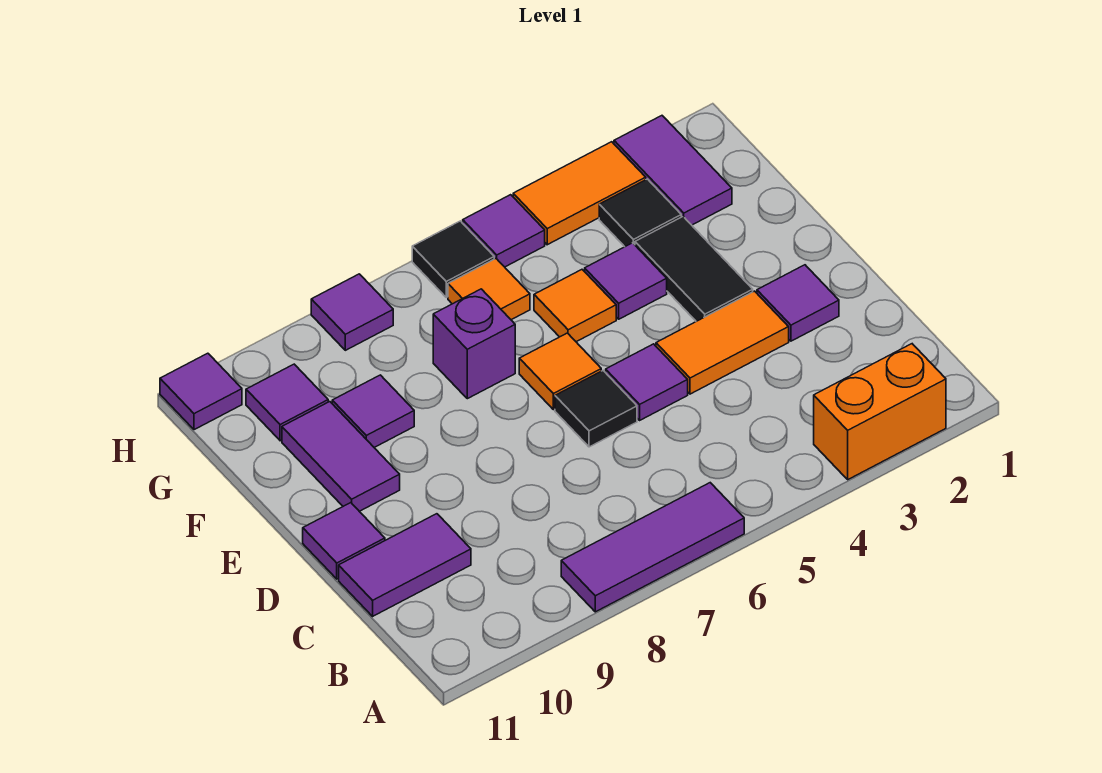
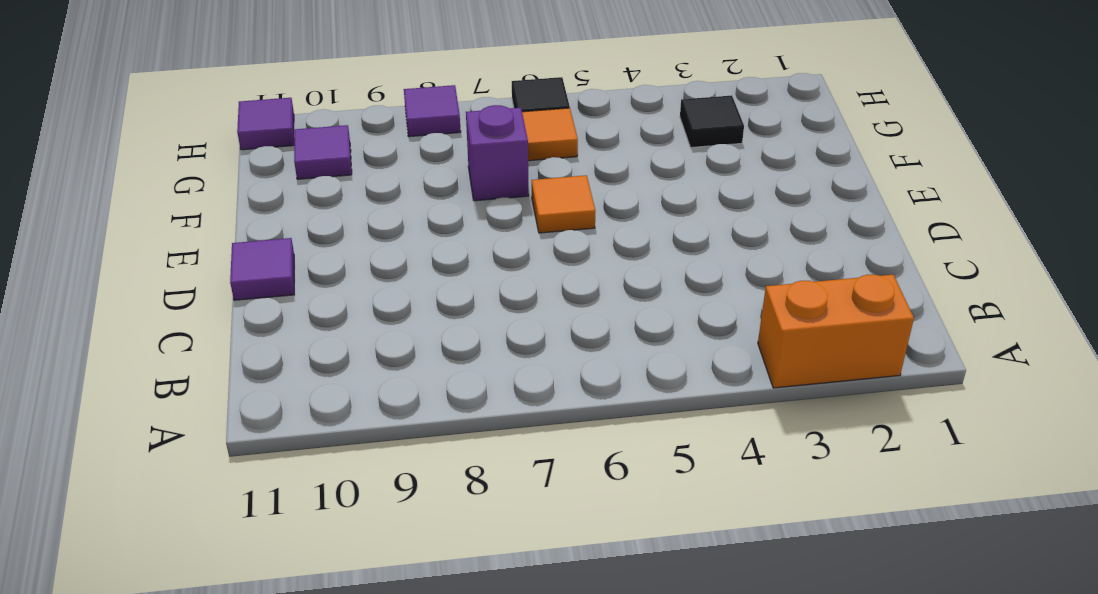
none -> purple 1x3 tile [561,483,744,612]
none -> purple 1x2 tile [339,514,471,616]
none -> purple 1x1 tile [757,265,839,341]

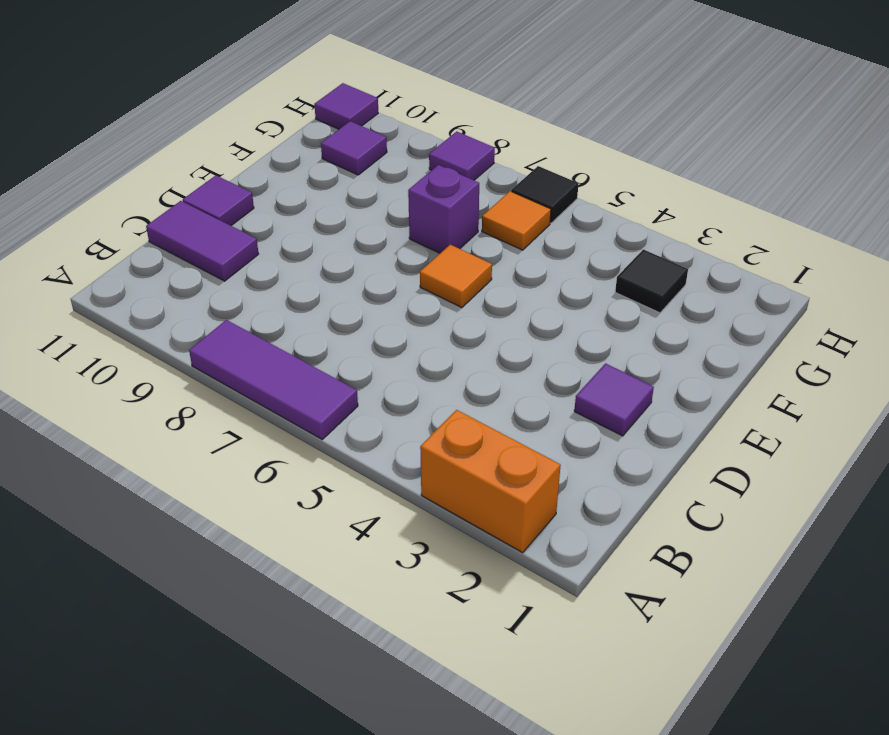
none -> orange 1x2 tile [656,291,789,394]
none -> purple 1x1 tile [606,344,688,420]
none -> black 1x1 tile [555,371,637,447]

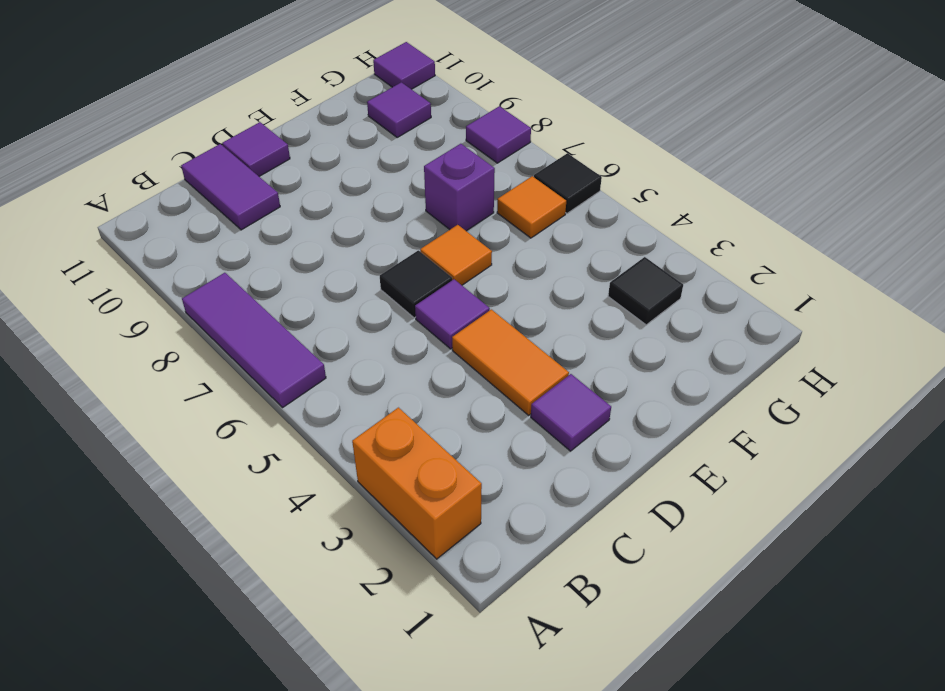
none -> black 1x2 tile [635,217,753,321]
none -> purple 1x2 tile [282,402,400,511]
none -> purple 1x1 tile [585,243,667,319]

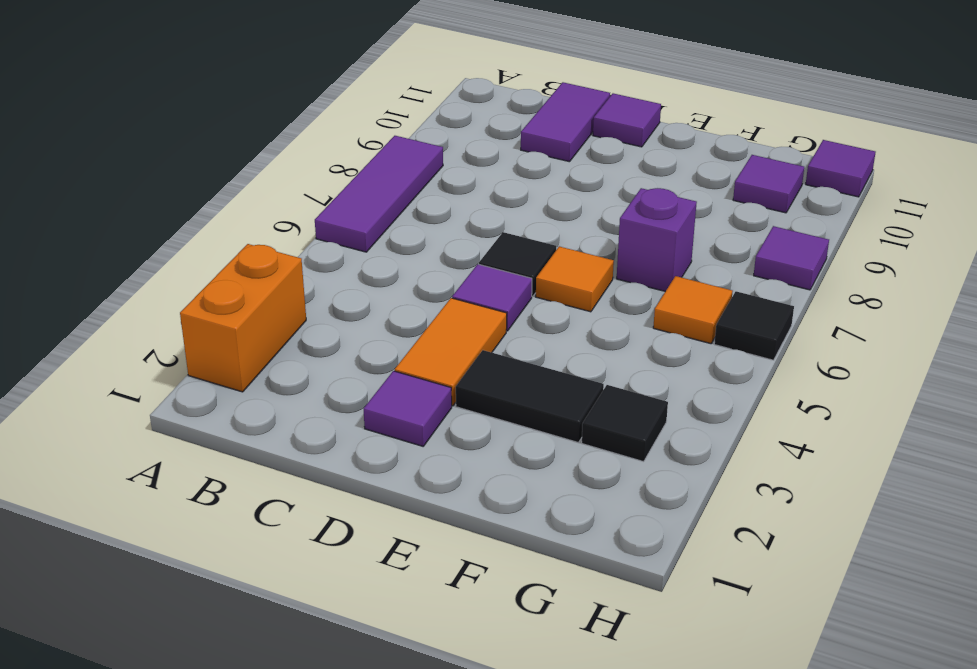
none -> purple 1x2 tile [282,402,400,511]
none -> purple 1x1 tile [585,243,667,319]
none -> orange 1x1 tile [534,270,616,342]

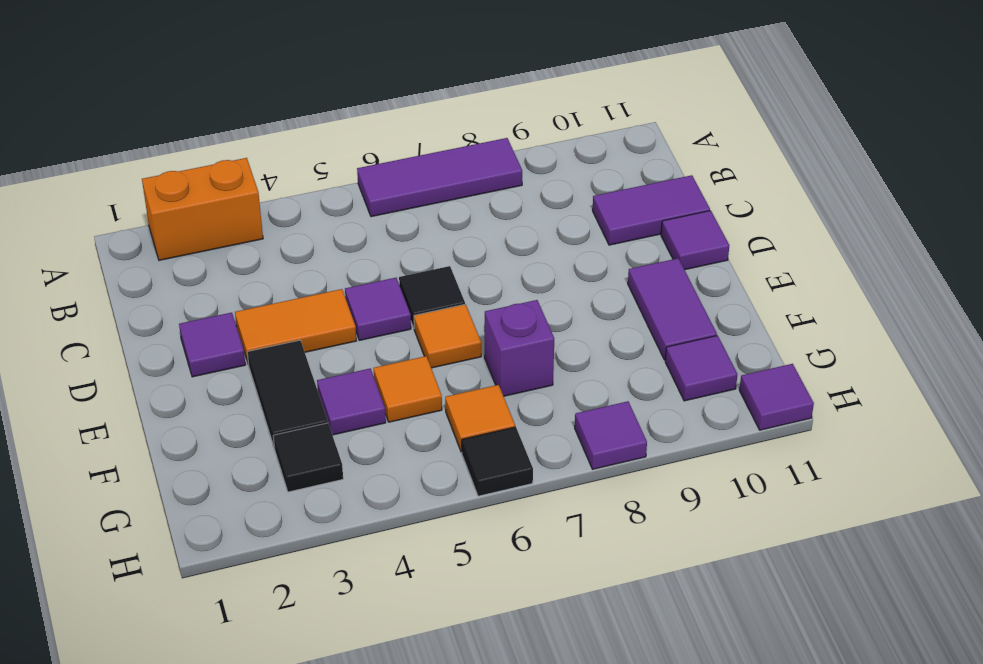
none -> purple 1x1 tile [332,375,414,447]
none -> purple 1x2 tile [614,116,732,225]
none -> orange 1x2 tile [513,142,646,245]

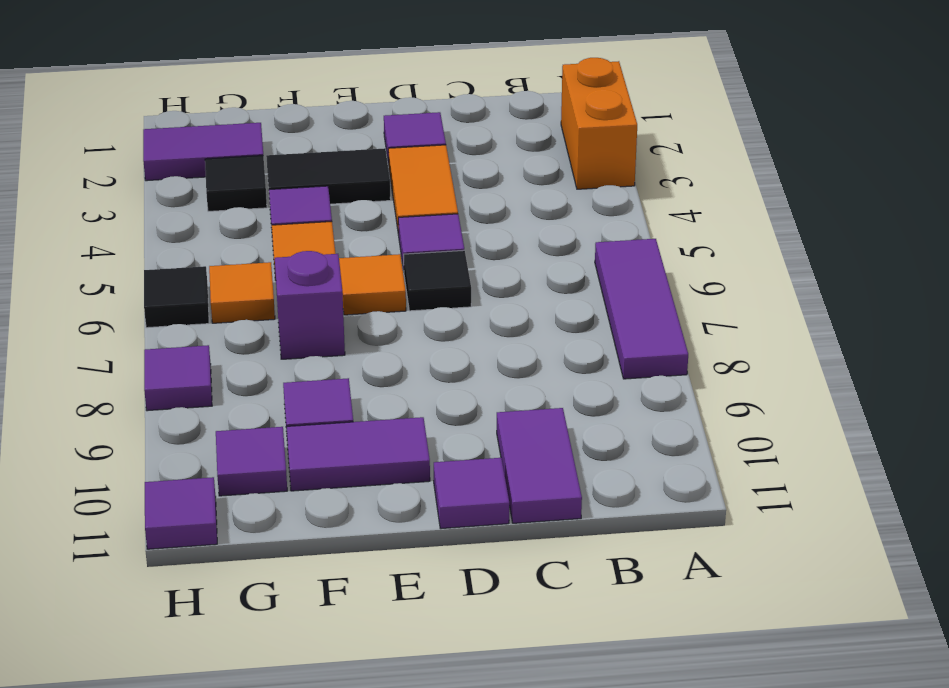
none -> orange 1x2 tile [513,142,646,245]
none -> purple 1x1 tile [463,195,545,267]

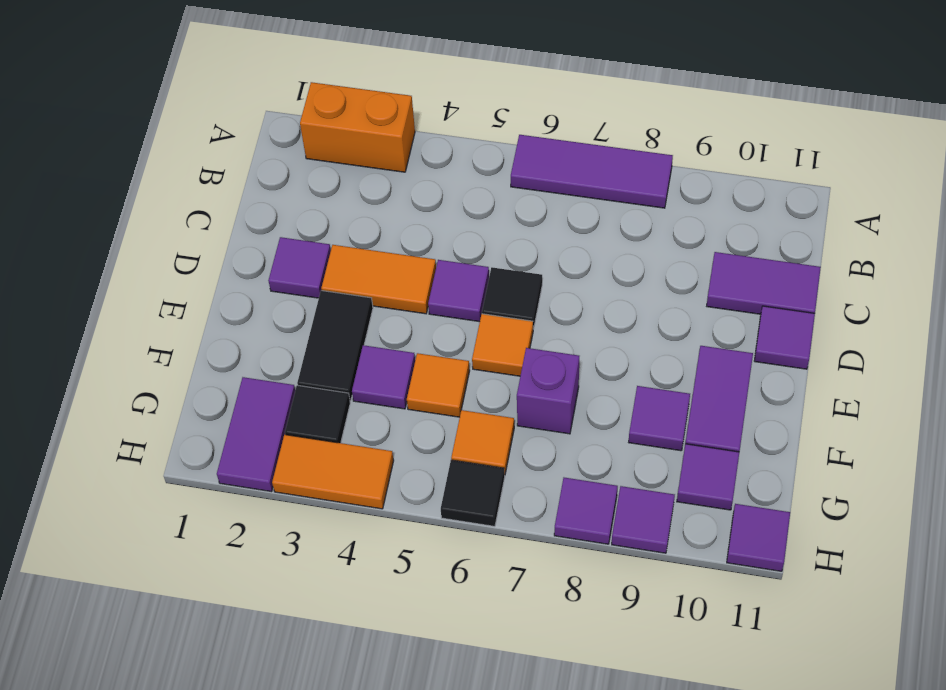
purple 1x1 tile [612,486,675,553] -> purple 1x1 tile moved to [463,195,545,267]

